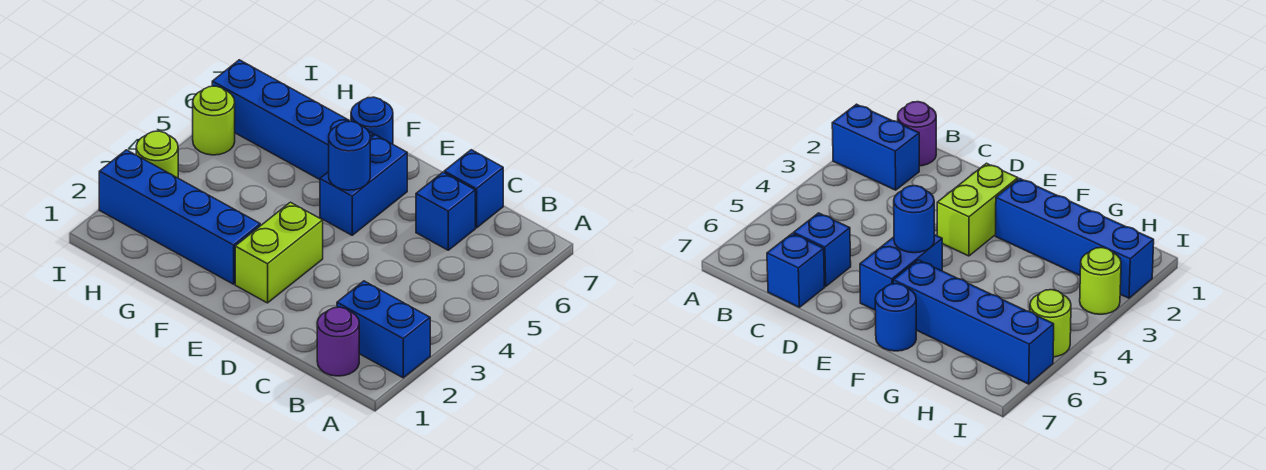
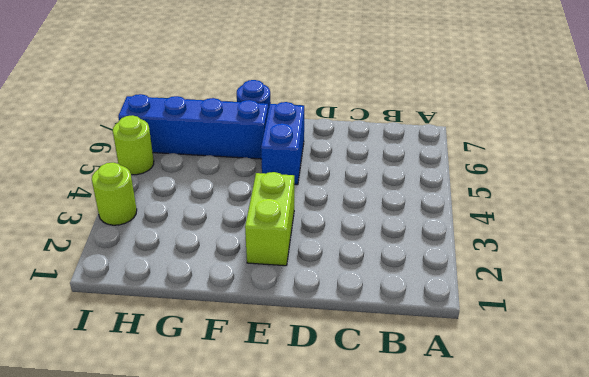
none -> blue 1x2 brick [337,281,430,378]
none -> purple 1x1 round brick [317,307,359,376]
none -> blue 1x1 brick [416,172,475,250]

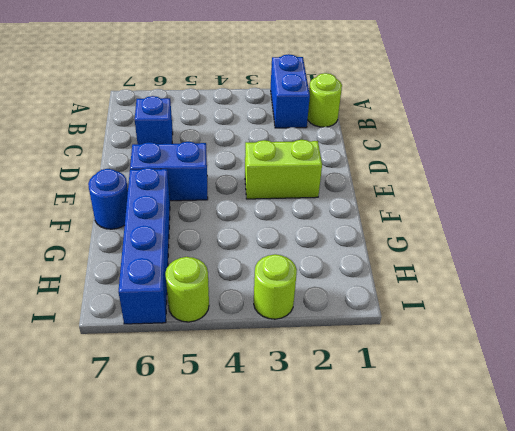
lime 1x1 round brick [308,73,342,127] -> purple 1x1 round brick [317,307,359,376]
none -> blue 1x1 brick [444,150,503,228]
none -> blue 1x4 brick [99,150,260,284]
none -> blue 1x1 round brick [329,121,370,190]

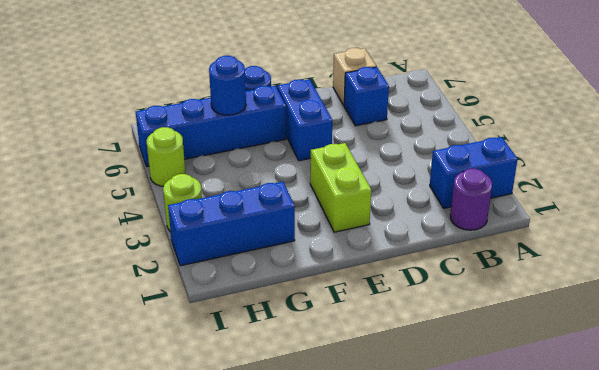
tan 1x1 brick [333,48,376,105] -> blue 1x1 brick [444,150,503,228]
blue 1x3 brick [168,182,295,266] -> blue 1x4 brick [99,150,260,284]
blue 1x1 round brick [209,56,246,115] -> blue 1x1 round brick moved to [329,121,370,190]

